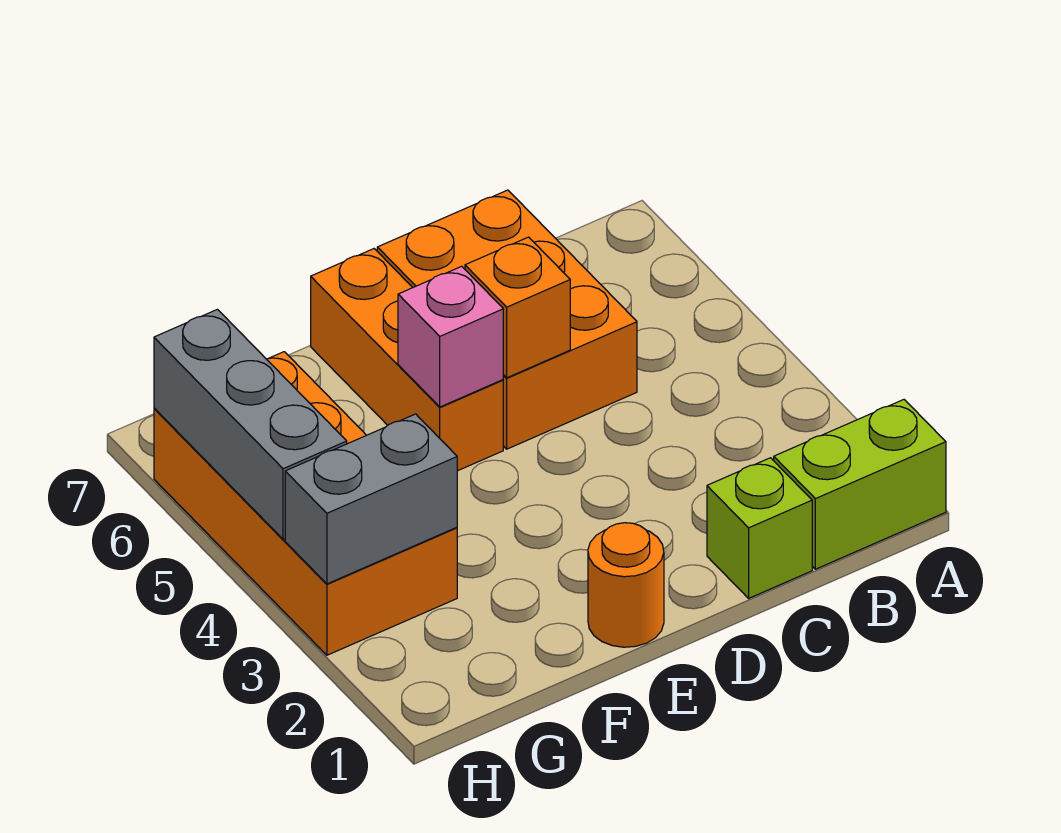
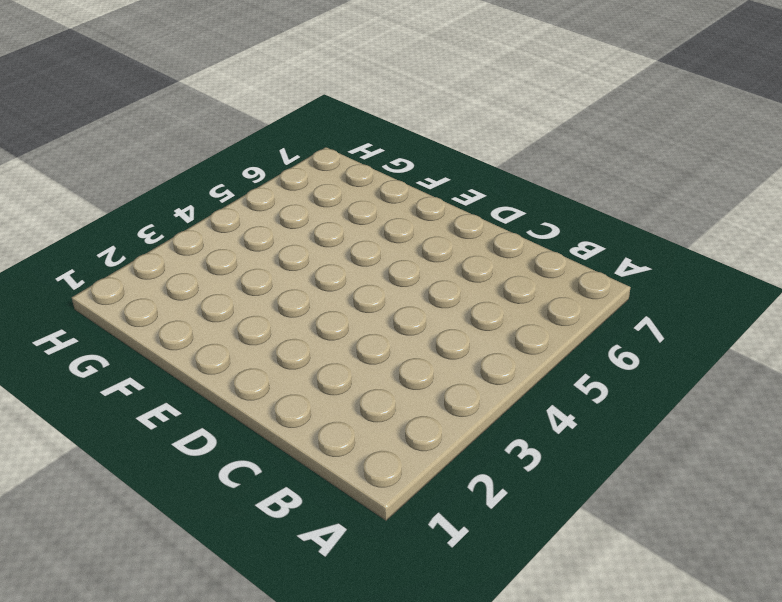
none -> lime 1x2 brick [774,400,946,569]
none -> lime 1x1 brick [707,458,812,598]

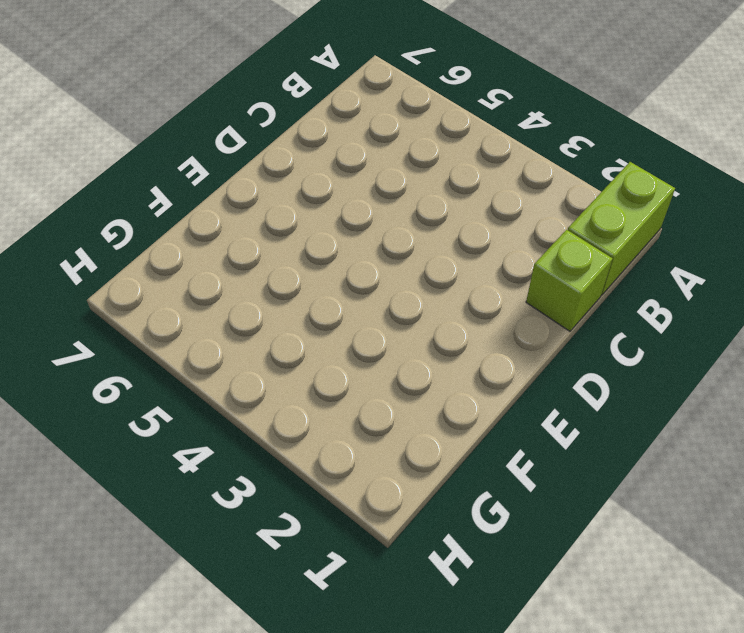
none -> orange 2x3 brick [377,190,637,449]
none -> orange 1x1 round brick [588,523,664,647]

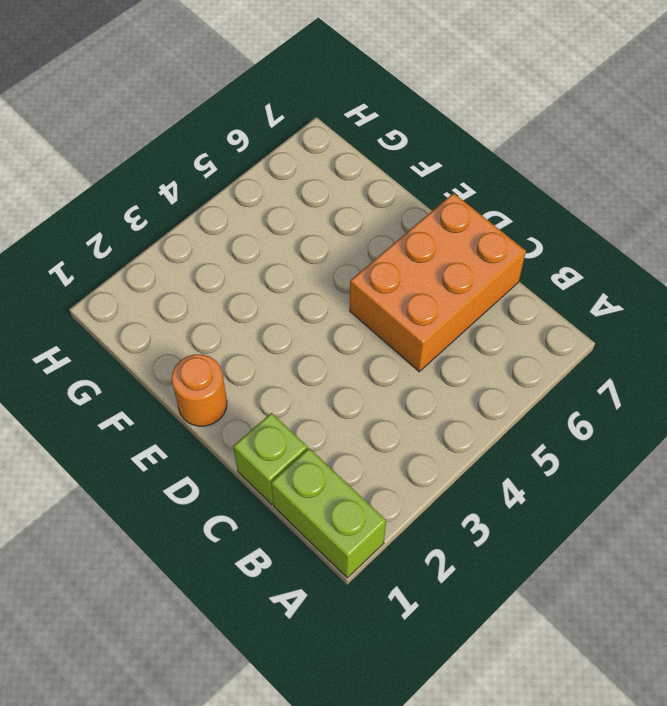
none -> orange 1x3 brick [311,249,503,471]
none -> orange 2x4 brick [154,352,457,655]

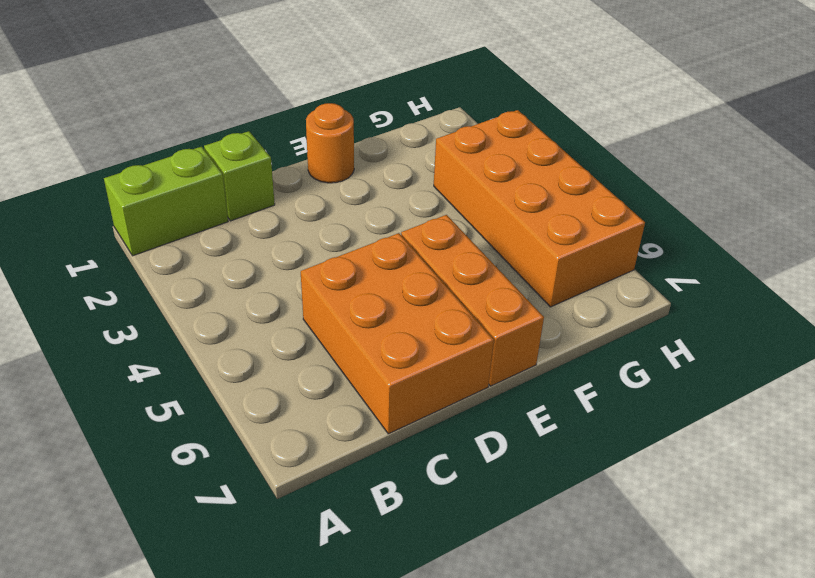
none -> orange 1x1 brick [465,237,570,378]
none -> pink 1x1 brick [398,266,503,407]

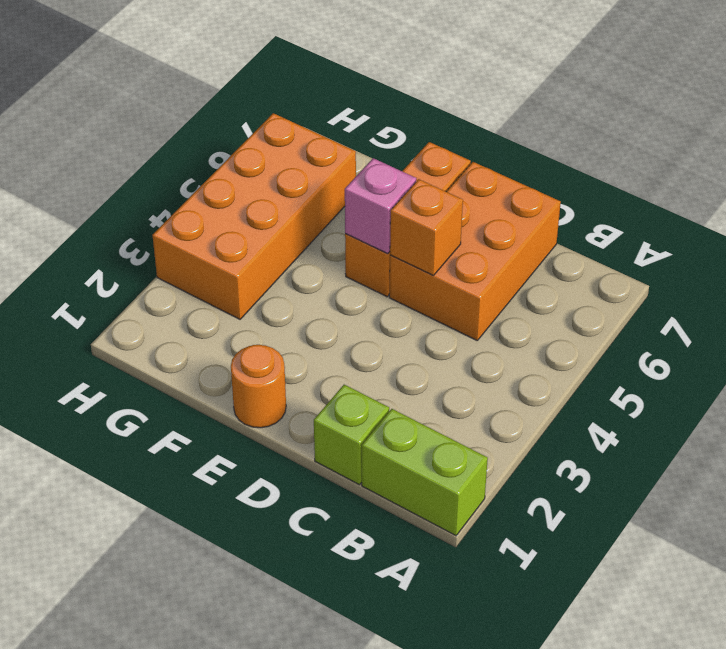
none -> grey 1x2 brick [285,414,457,584]
none -> grey 1x3 brick [154,309,347,539]

